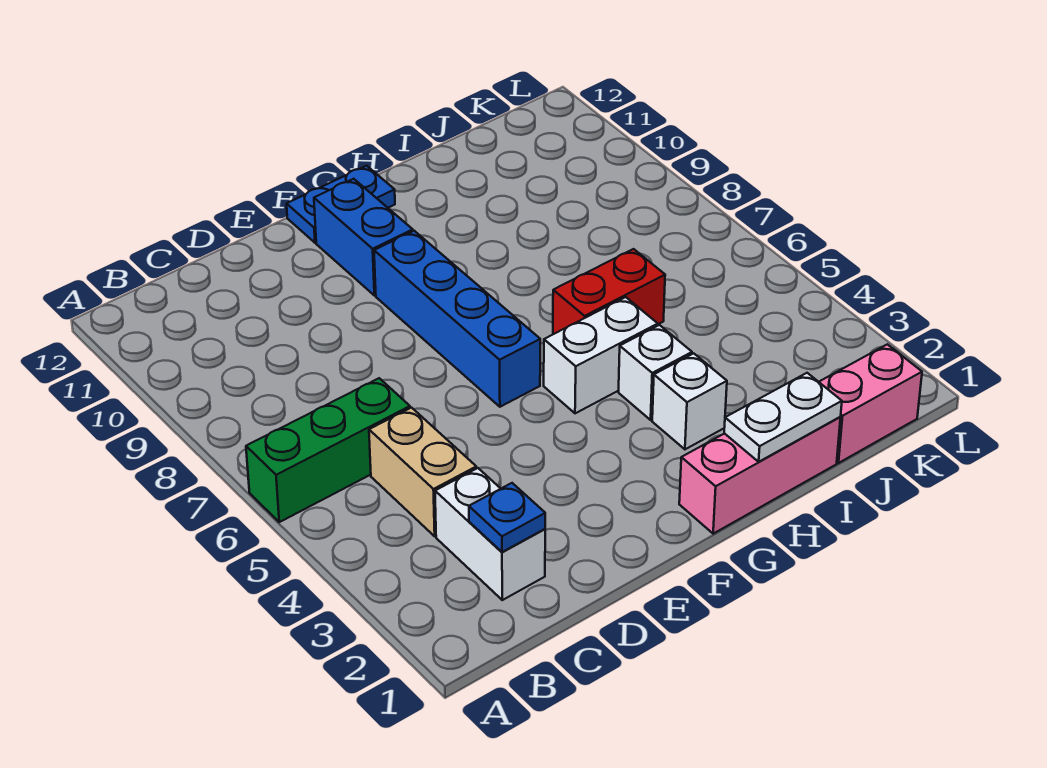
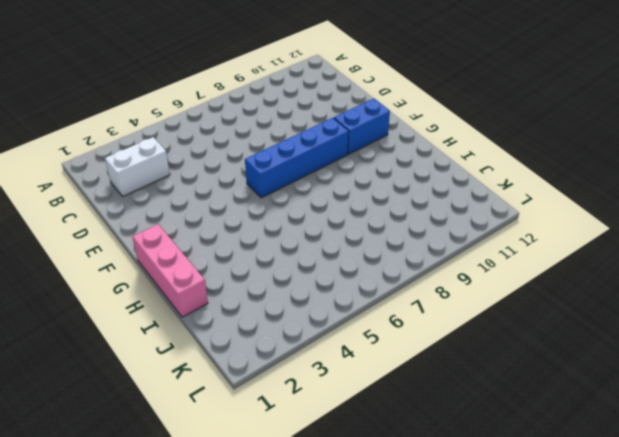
none -> green 1x3 brick [246,378,410,522]
none -> tan 1x2 brick [369,408,476,536]
none -> blue 1x2 plate [287,166,395,243]

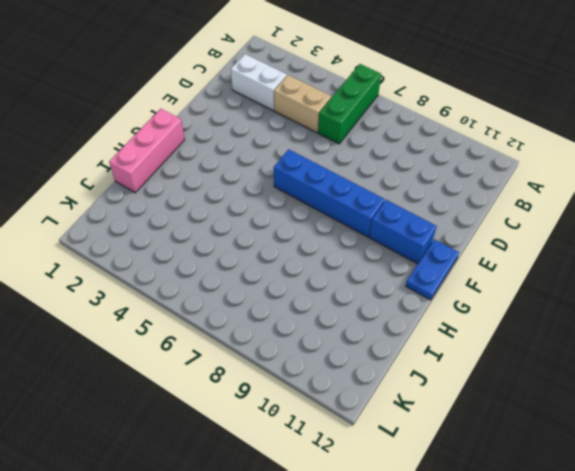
none -> white 1x2 brick [544,297,658,413]
none -> white 1x1 brick [652,353,727,449]
none -> white 1x1 brick [619,325,692,420]

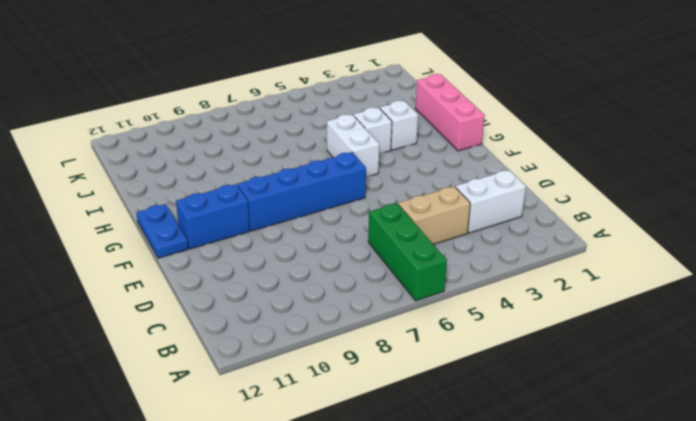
none -> red 1x2 brick [553,249,665,334]
none -> pink 1x2 brick [819,344,922,463]
none -> blue 1x1 plate [469,483,545,552]

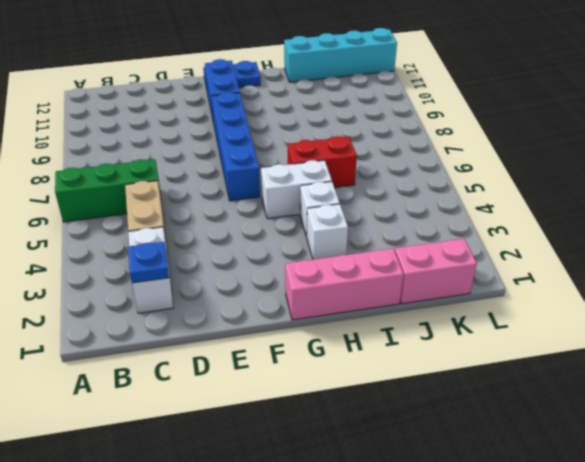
cyan 1x4 brick [284,28,397,82] -> none
none -> white 1x2 plate [724,373,842,462]

